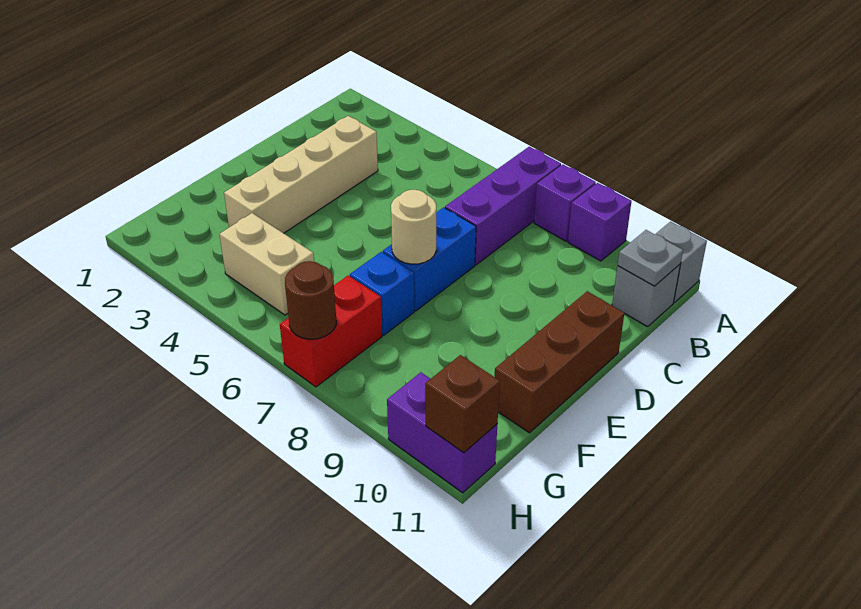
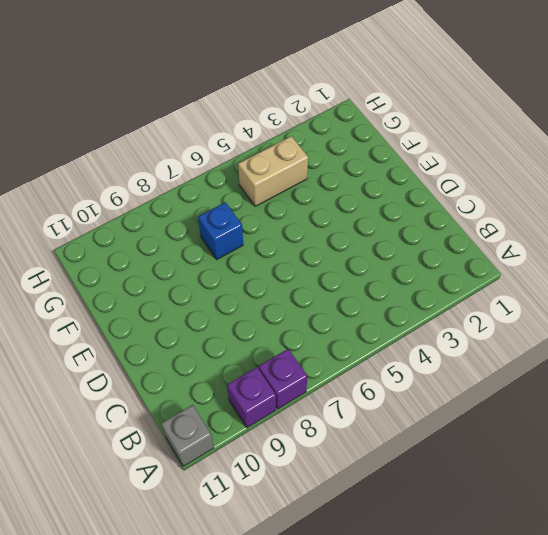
none -> purple 1x3 brick [445,147,561,265]
none -> grey 1x1 brick [612,265,680,327]
none -> tan 1x4 brick [224,116,378,233]

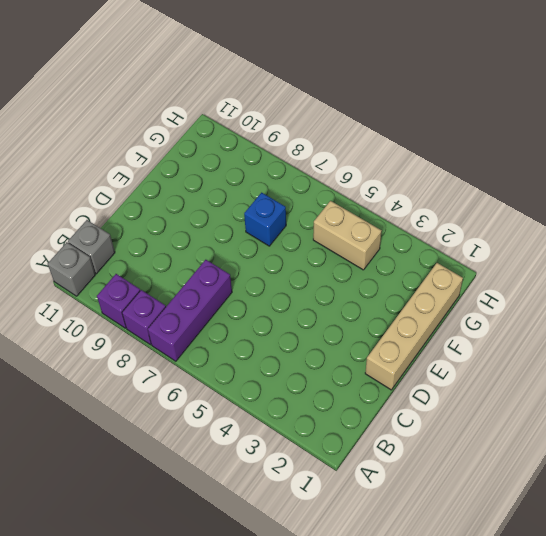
tan 1x4 brick [365,263,463,390] -> tan 1x4 brick moved to [224,116,378,233]
none -> blue 1x2 brick [383,207,476,311]
none -> brown 1x3 brick [495,291,624,433]
none -> red 1x2 brick [280,276,382,387]

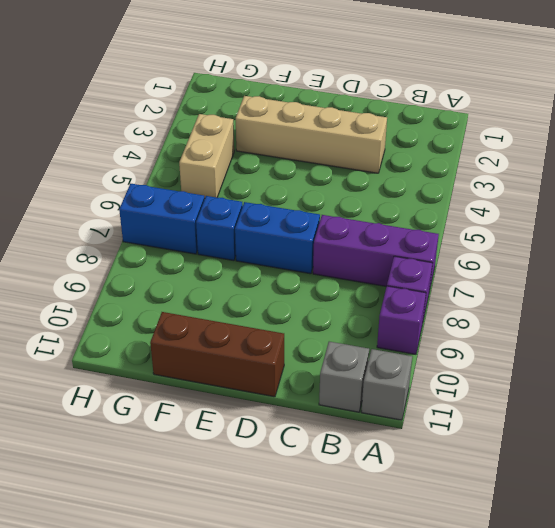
blue 1x2 brick [119,184,204,254] -> red 1x2 brick [280,276,382,387]
none -> purple 1x2 brick [387,372,497,493]
none -> grey 1x1 plate [618,230,683,286]
none -> tan 1x1 round brick [391,190,436,264]

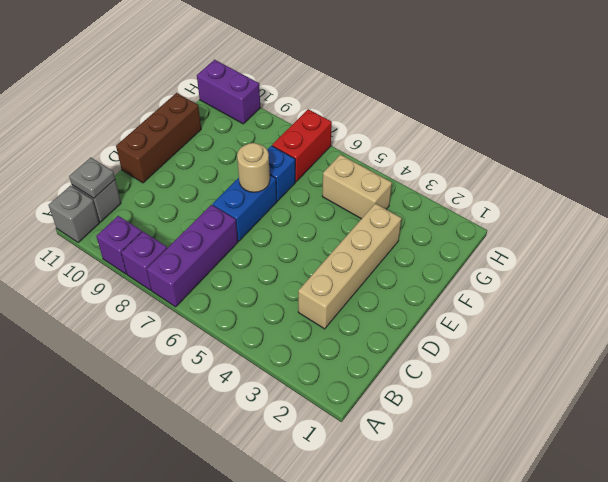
none -> brown 1x1 round brick [285,261,336,339]
none -> brown 1x1 brick [425,355,500,453]

